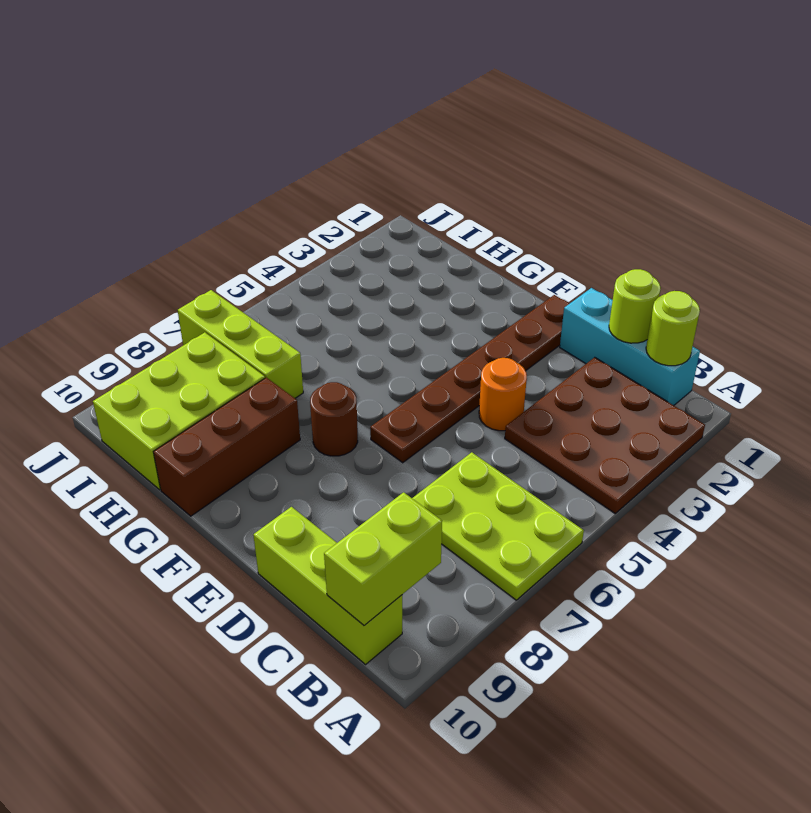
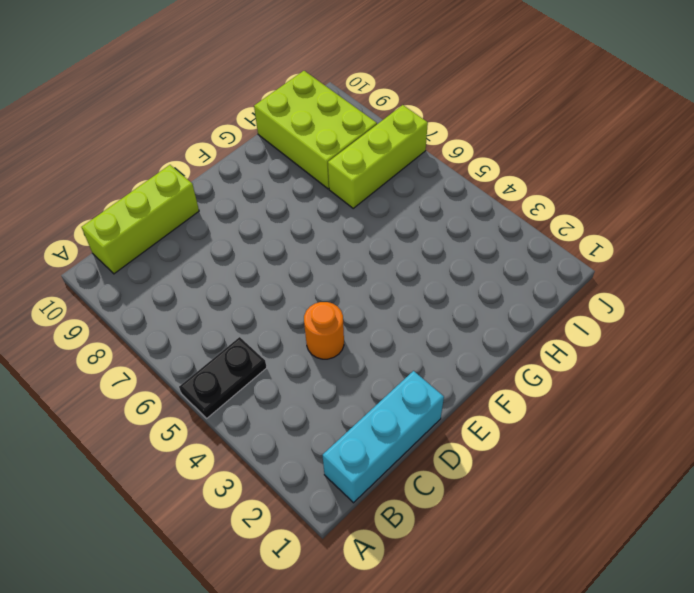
black 1x2 plate [179,337,267,418] -> none
none -> brown 3x3 plate [505,357,705,513]
none -> lime 2x3 plate [412,452,584,600]
none -> brown 1x6 plate [370,295,569,463]

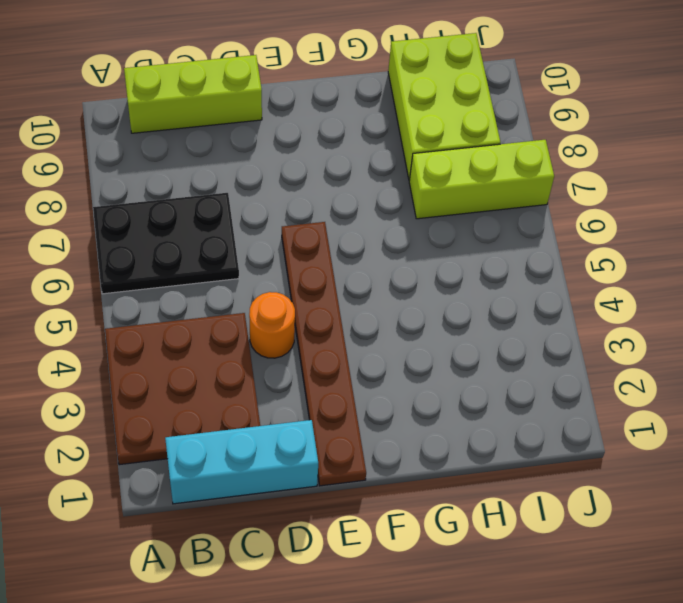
black 2x3 plate [93,193,239,294] -> lime 2x3 plate [412,452,584,600]
none -> brown 1x1 round brick [310,382,358,456]
none -> brown 1x3 brick [153,377,300,516]
none -> lime 1x1 round brick [646,291,700,366]

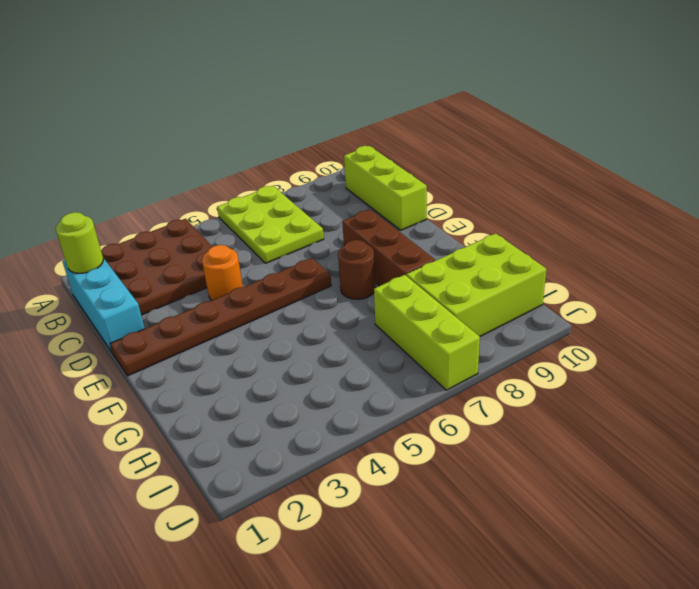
brown 1x3 brick [342,210,435,286] -> brown 1x3 brick turned to [153,377,300,516]
none -> lime 1x2 brick [324,492,442,625]
none -> lime 1x1 round brick [609,269,661,343]

